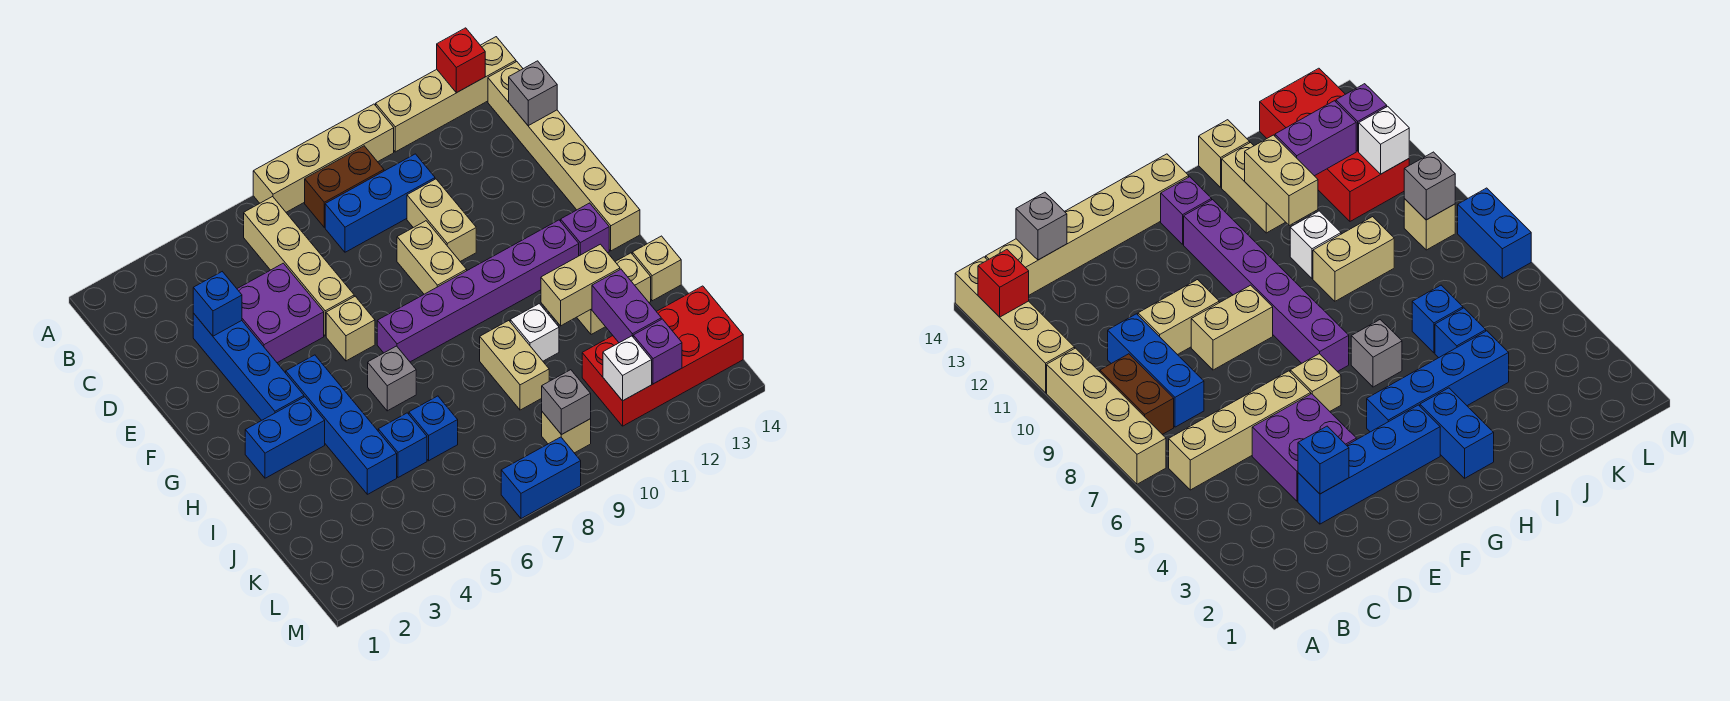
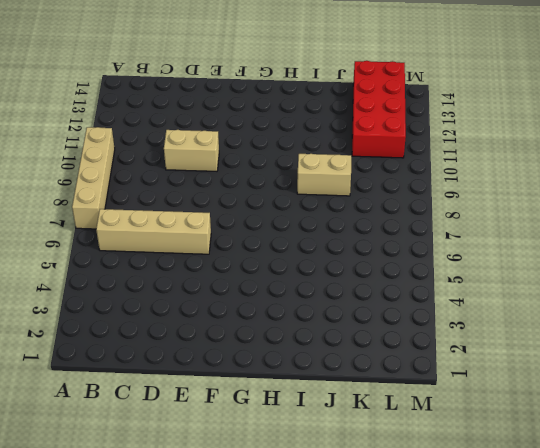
none -> tan 1x4 brick [376,37,516,152]
none -> brown 1x2 brick [305,146,384,227]
none -> tan 1x6 brick [488,62,640,251]
none -> blue 1x3 brick [325,154,435,252]

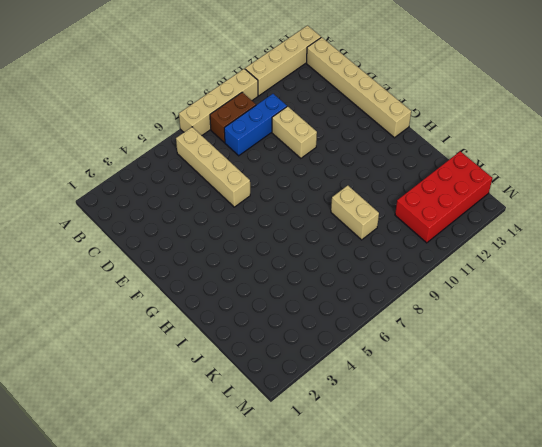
none -> blue 1x4 brick [193,313,304,420]
none -> purple 2x2 brick [237,263,324,363]
none -> tan 1x2 brick [397,221,467,294]
none -> tan 1x1 brick [326,296,375,361]

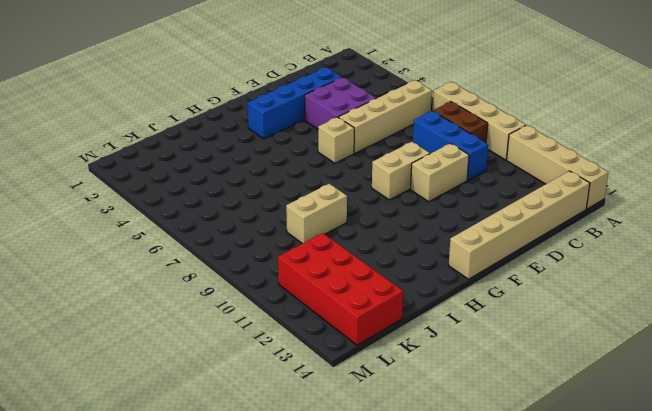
none -> blue 1x4 brick [286,355,397,494]
none -> purple 1x6 brick [377,220,579,362]
none -> purple 1x1 brick [561,203,609,256]
none -> blue 1x2 brick [245,397,325,478]

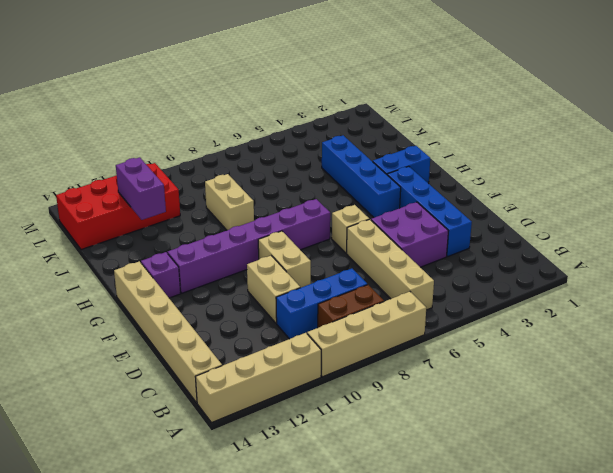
none -> grey 1x1 brick [368,346,416,411]
none -> white 1x1 brick [510,304,559,361]
none -> tan 1x2 brick [577,253,651,335]
none -> tan 1x1 brick [632,236,681,301]

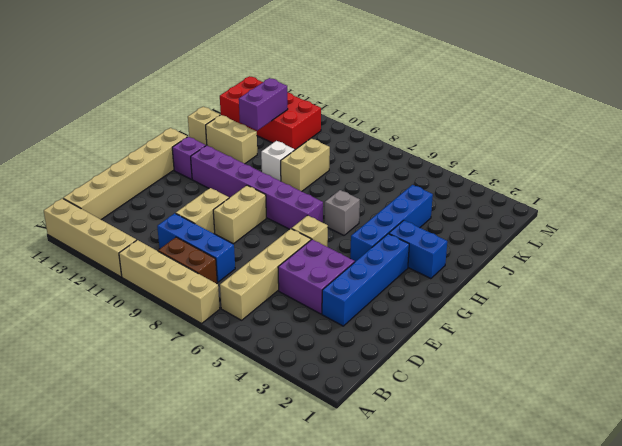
none -> blue 1x1 brick [378,413,427,478]
none -> blue 1x1 brick [409,396,458,461]
none -> tan 1x1 brick [542,412,591,453]
none -> blue 1x2 brick [501,437,581,519]

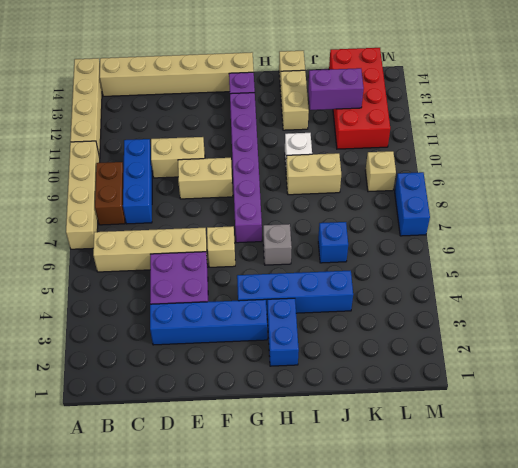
none -> blue 1x1 brick [378,413,427,478]
none -> red 1x1 brick [437,28,485,93]
none -> grey 1x1 brick [509,61,557,126]
none -> blue 1x1 brick [193,272,242,336]

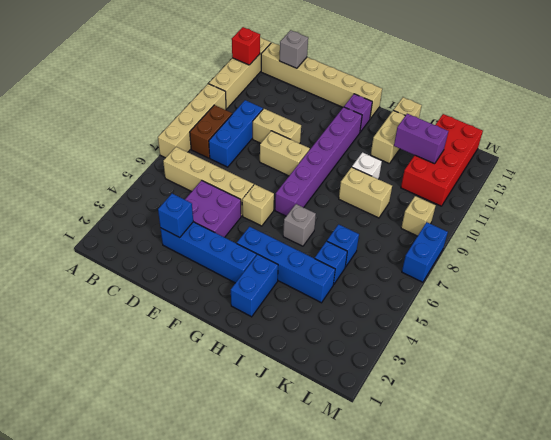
none -> tan 1x2 brick [541,244,620,326]
none -> grey 1x1 brick [542,370,591,435]
none -> white 1x1 brick [603,336,652,401]
none -> purple 1x1 brick [633,319,682,384]

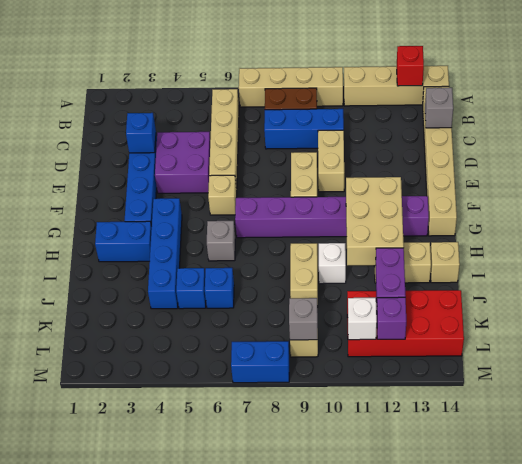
tan 2x3 brick [346,177,404,265] -> tan 1x2 brick [541,244,620,326]

